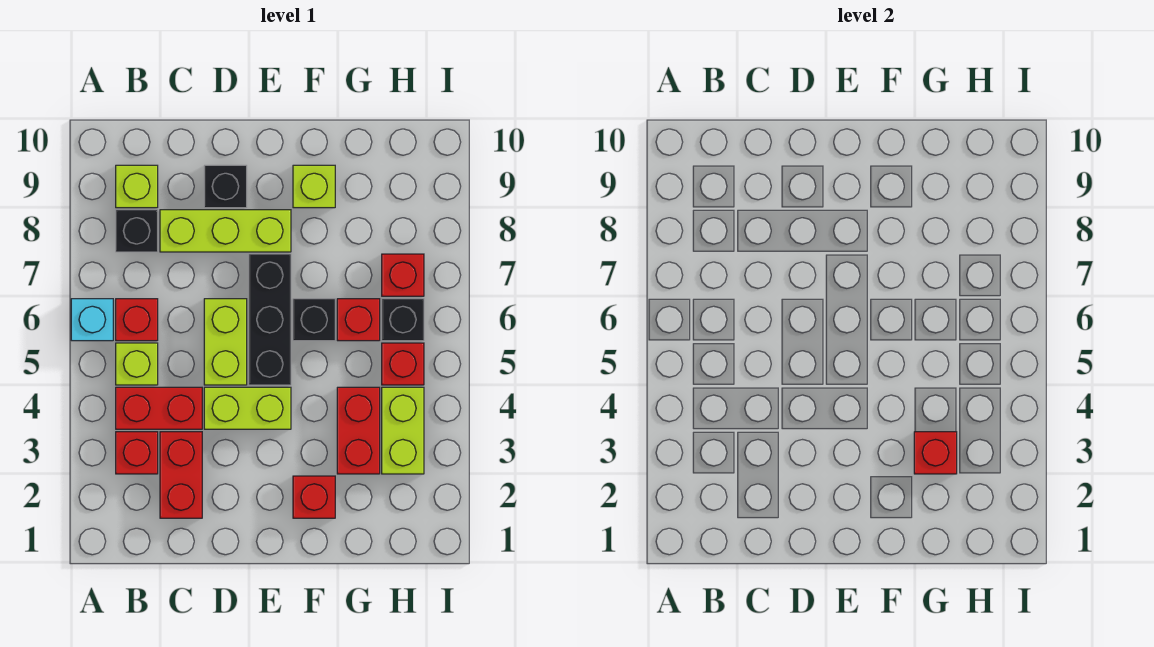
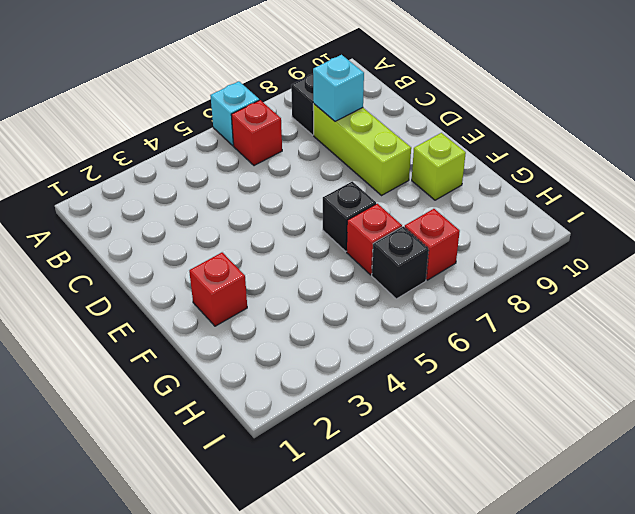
cyan 1x1 brick [313,55,364,121] -> none
none -> red 1x1 brick [116,432,158,474]
none -> red 1x2 brick [116,387,202,429]
none -> lime 1x1 brick [116,343,158,385]

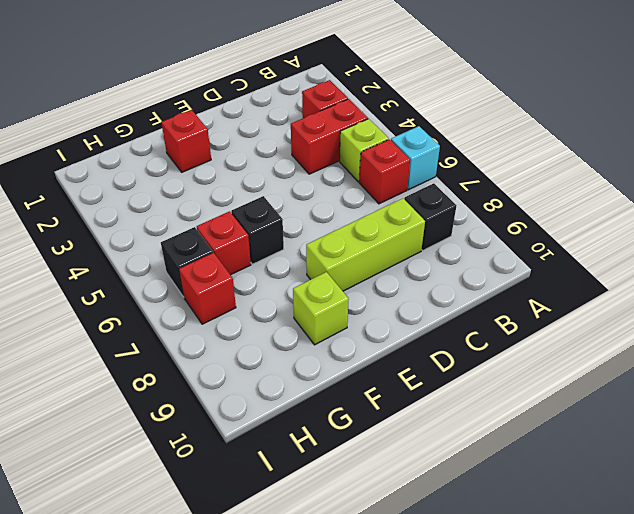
none -> lime 1x1 brick [116,165,158,208]
none -> red 1x2 brick [160,432,202,518]
none -> lime 1x2 brick [204,387,291,429]

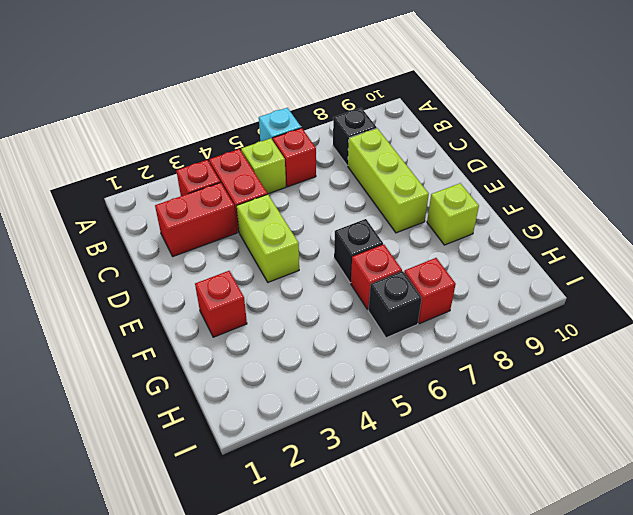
none -> lime 1x1 brick [116,165,158,208]
none -> lime 1x2 brick [204,299,247,385]
none -> black 1x1 brick [204,165,247,208]

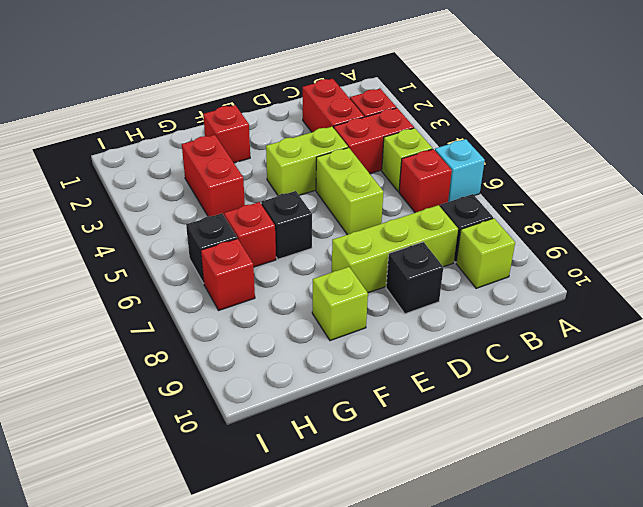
none -> black 1x3 brick [249,254,291,385]
none -> lime 1x2 brick [382,387,424,474]
none -> red 1x1 brick [382,343,424,385]

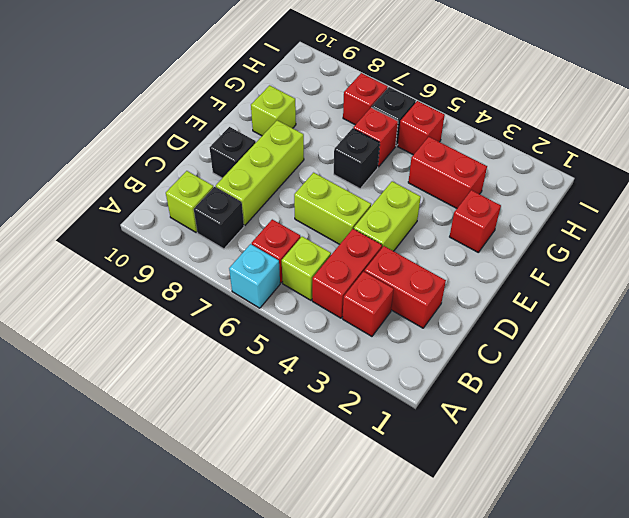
none -> black 1x3 brick [249,254,291,385]
none -> lime 1x2 brick [382,387,424,474]
none -> red 1x1 brick [914,432,957,474]

